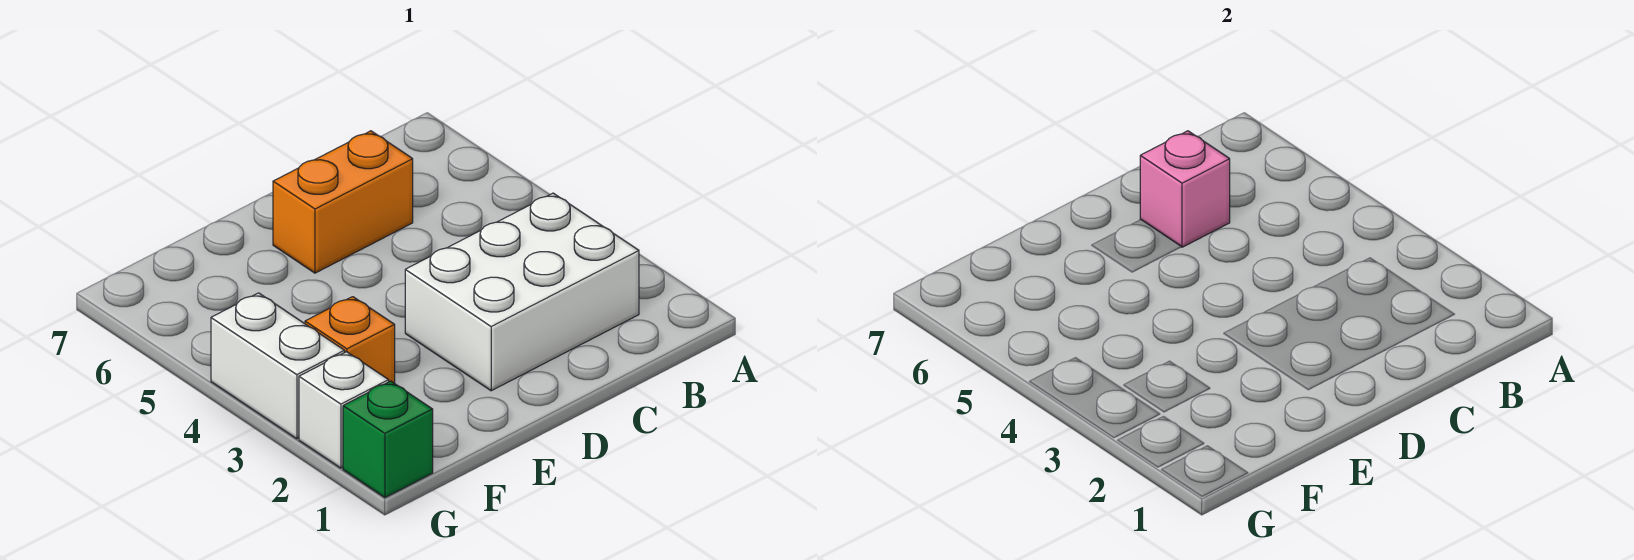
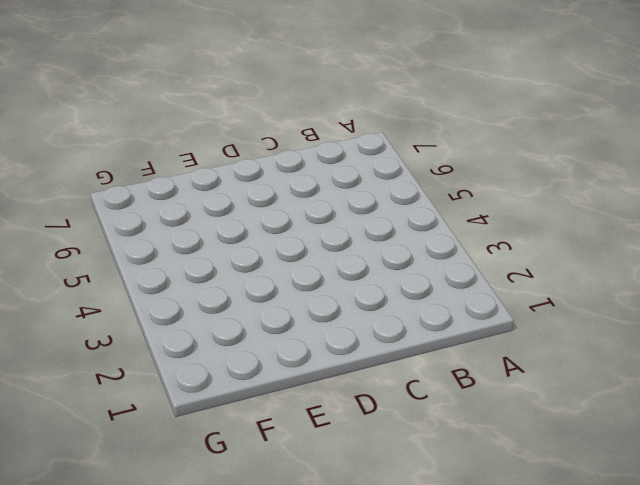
none -> white 2x3 brick [405,193,639,391]
none -> orange 1x2 brick [273,131,413,273]

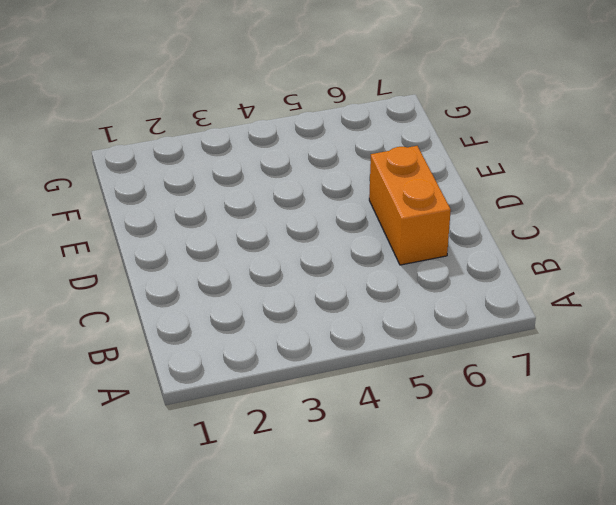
none -> white 2x3 brick [405,193,639,391]
none -> orange 1x1 brick [305,297,395,383]

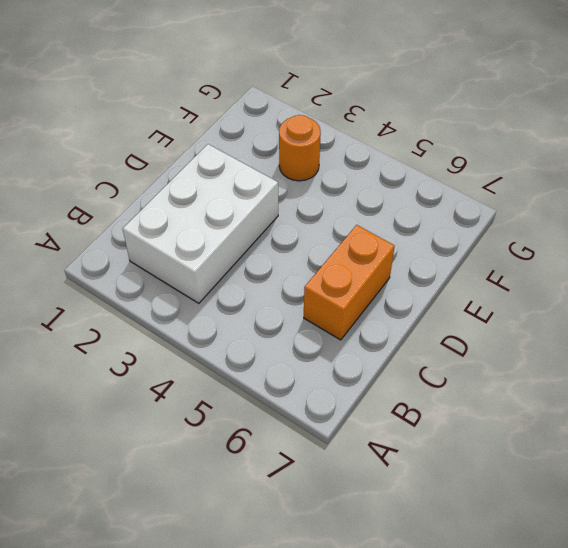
orange 1x1 round brick [279,115,321,181] -> orange 1x1 brick [305,297,395,383]
none -> green 1x1 brick [343,381,433,498]
none -> white 1x1 brick [299,352,389,468]

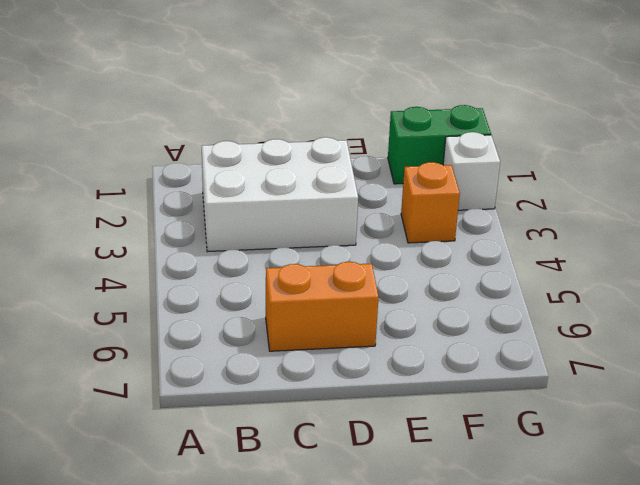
green 1x2 brick [388,105,491,184] -> green 1x1 brick [343,381,433,498]
none -> white 1x2 brick [211,293,345,439]
none -> pink 1x1 brick [1140,131,1230,247]

